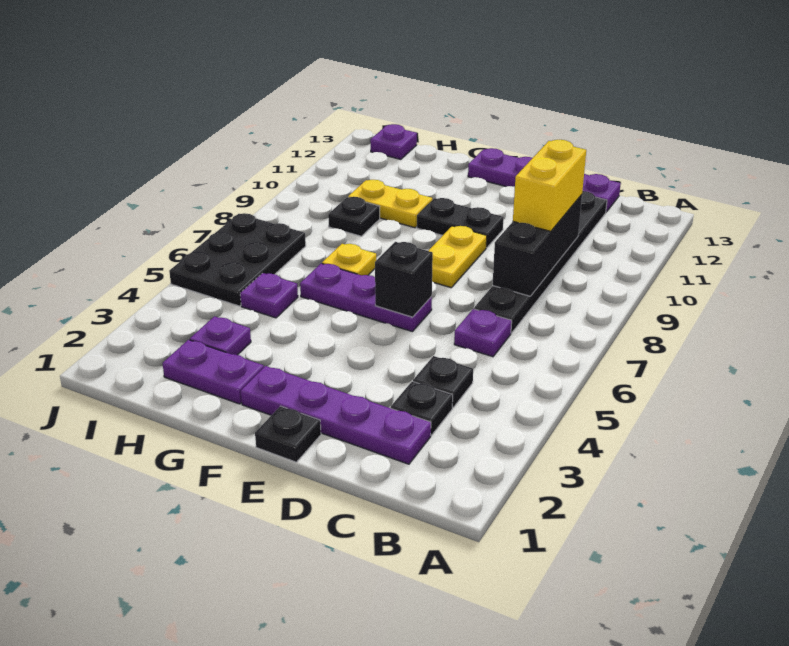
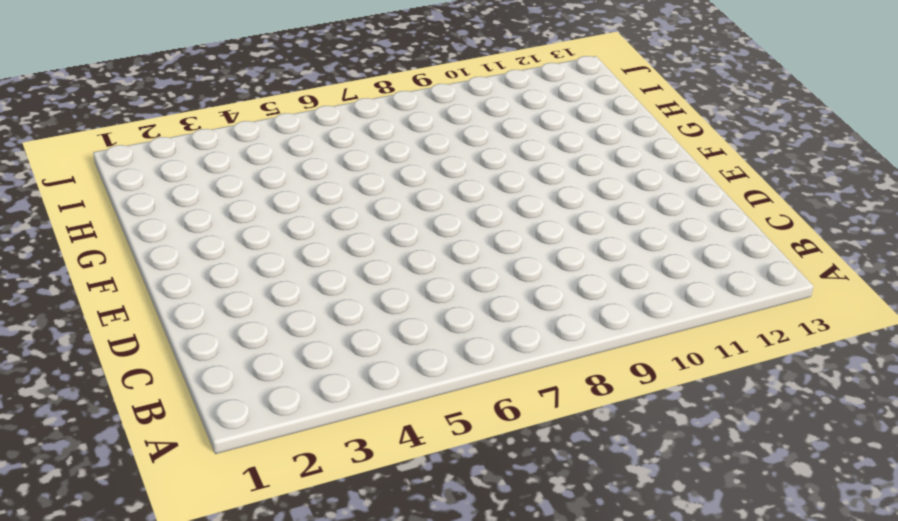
none -> purple 1x4 plate [241,366,431,464]
none -> black 1x1 plate [391,381,453,435]
none -> black 1x1 plate [413,356,473,408]

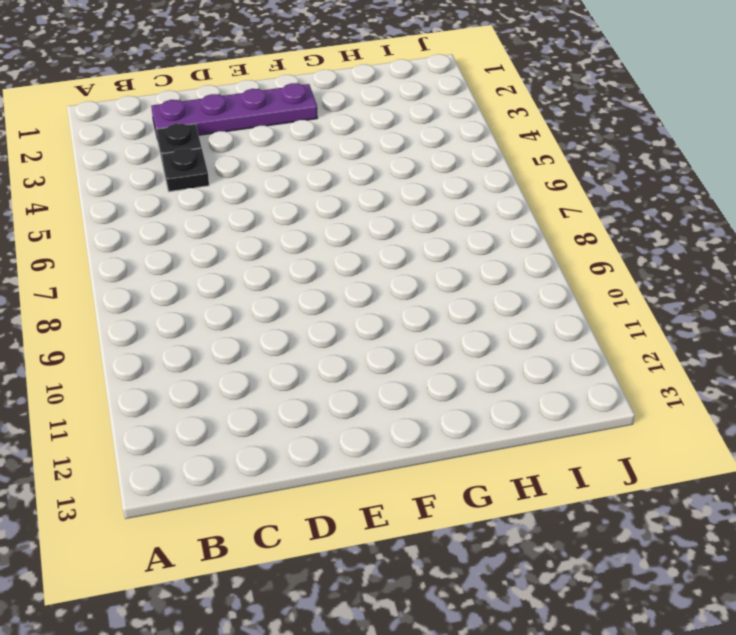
none -> purple 1x1 plate [454,309,512,357]
none -> black 1x6 plate [474,191,607,333]
none -> purple 1x4 plate [468,148,621,212]

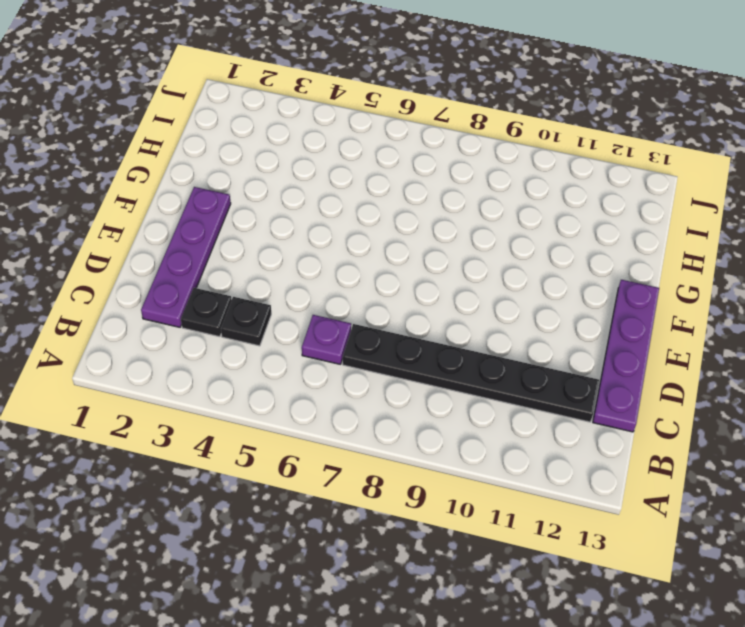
none -> black 1x1 plate [255,406,321,462]
none -> purple 1x3 plate [300,263,432,332]
none -> yellow 1x2 plate [429,226,487,288]

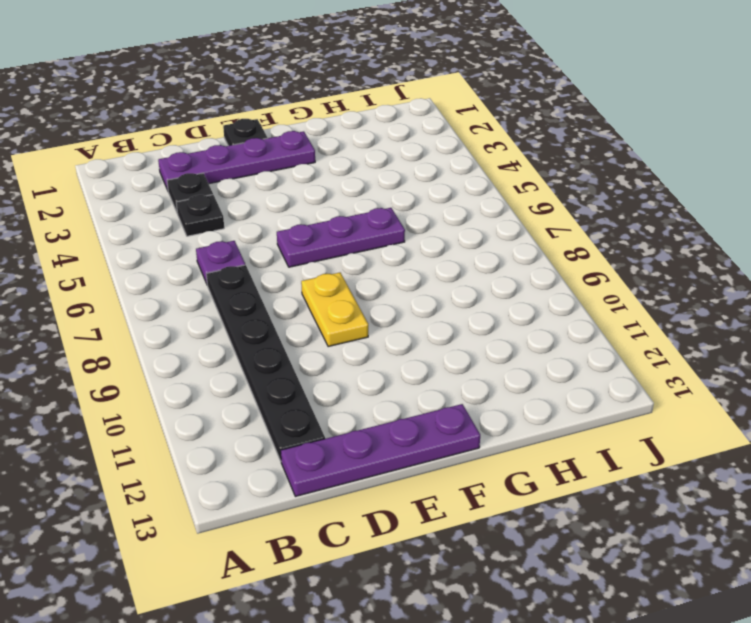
none -> black 1x2 plate [417,198,504,248]
none -> purple 1x2 plate [162,340,264,404]
none -> yellow 1x1 plate [322,244,376,275]

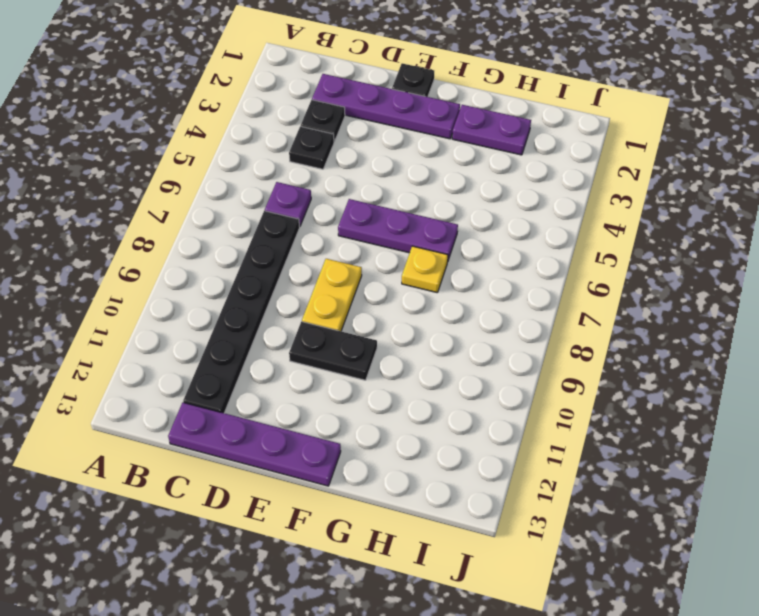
none -> yellow 1x2 plate [348,180,432,228]
none -> purple 1x1 plate [190,316,251,355]
none -> purple 1x1 plate [240,273,298,318]

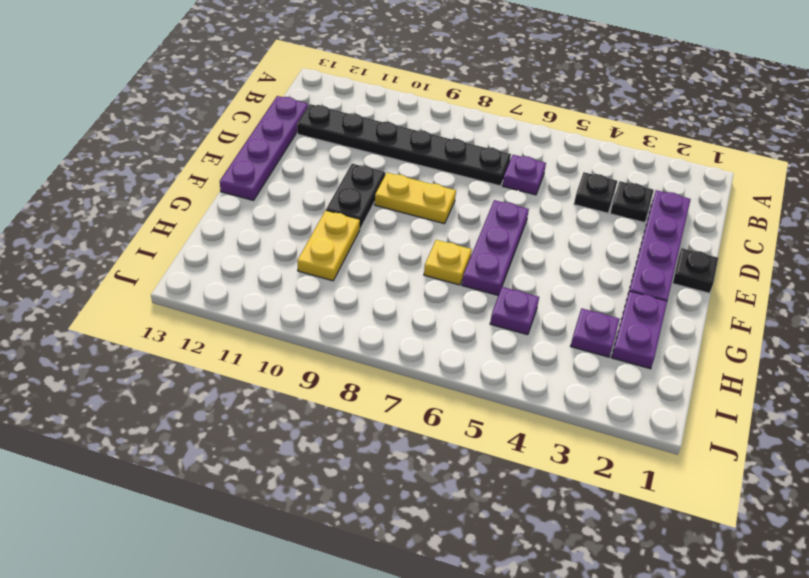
none -> black 1x1 plate [328,197,380,236]
none -> black 2x3 plate [169,213,306,306]
none -> purple 1x1 plate [370,124,417,159]

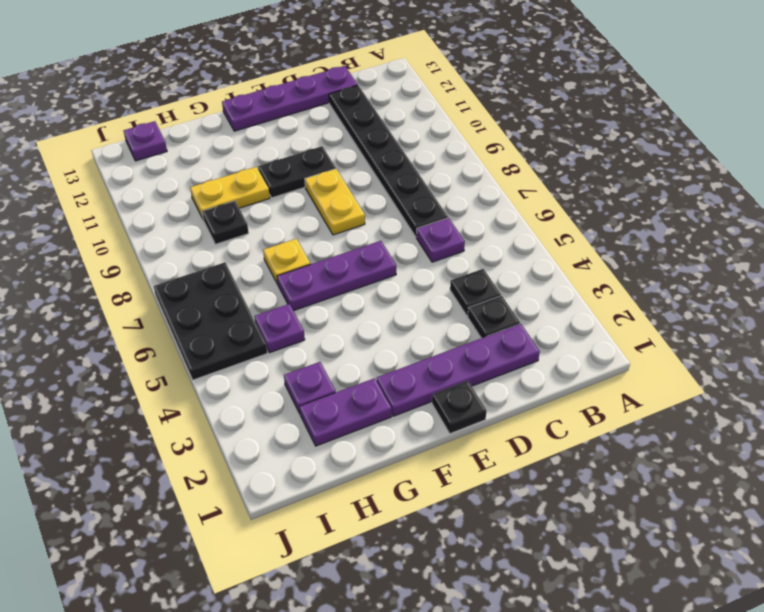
none -> black 1x3 brick [493,195,582,296]
none -> black 1x1 brick [375,242,433,317]
none -> yellow 1x2 brick [513,140,586,231]

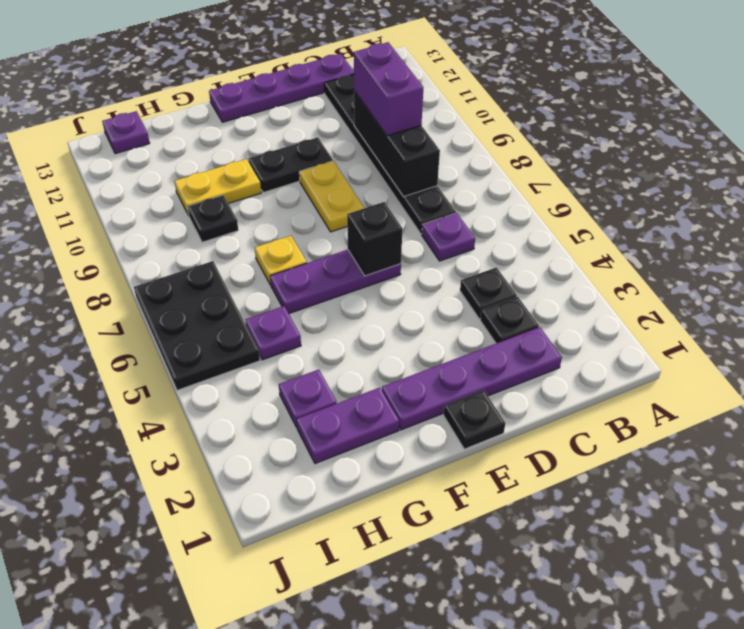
purple 1x2 brick [354,42,423,136] -> yellow 1x2 brick [513,140,586,231]

